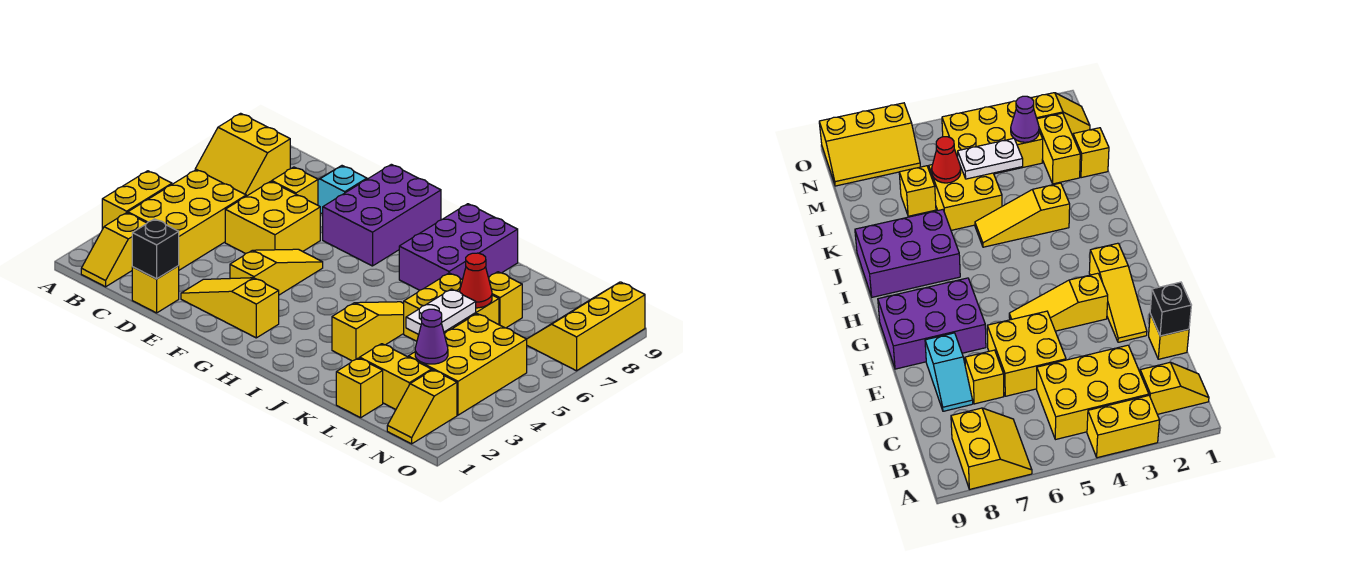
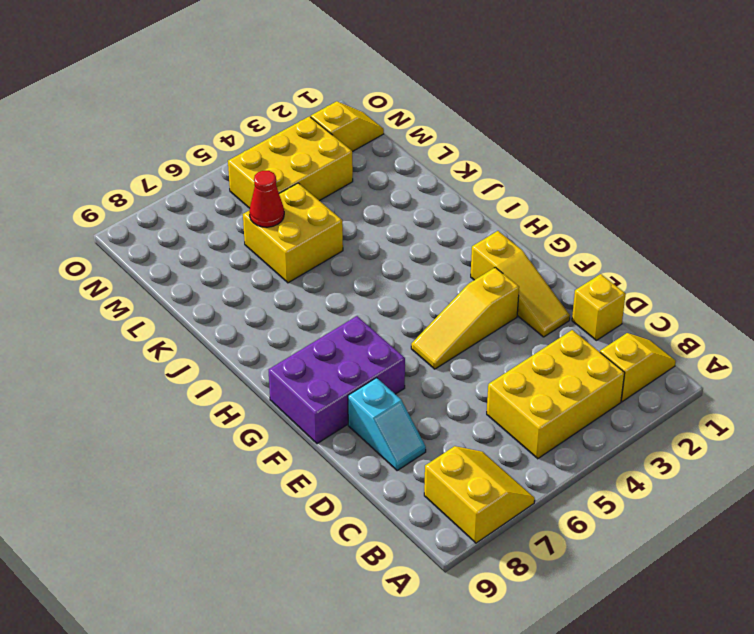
none -> yellow 1x2 brick [102,171,172,229]
none -> yellow 2x2 brick [225,181,320,254]
none -> yellow 1x1 brick [272,167,318,205]

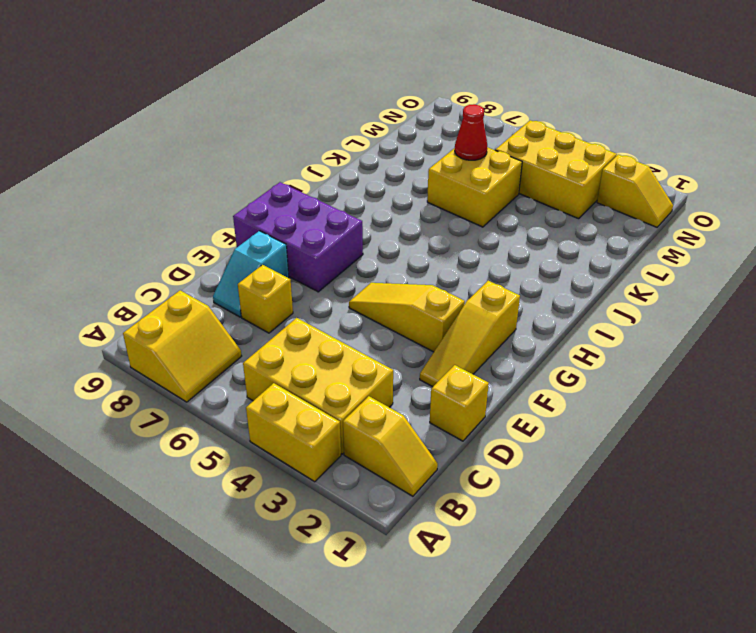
none -> yellow 2x2 brick [225,181,320,254]
none -> purple 2x3 brick [399,204,518,290]
none -> yellow 1x3 slope [332,302,404,361]

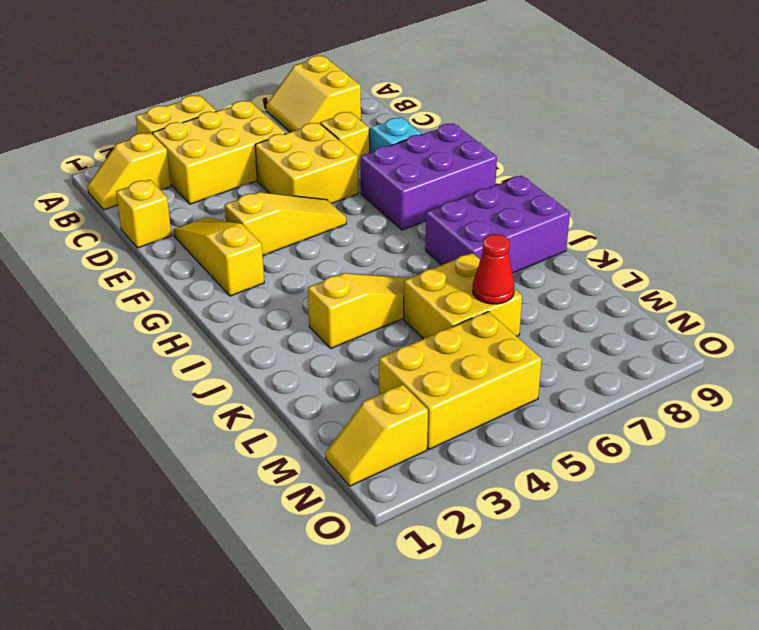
none -> yellow 1x1 brick [336,358,383,418]
none -> yellow 1x2 brick [360,344,432,409]
none -> yellow 1x1 brick [488,272,522,328]

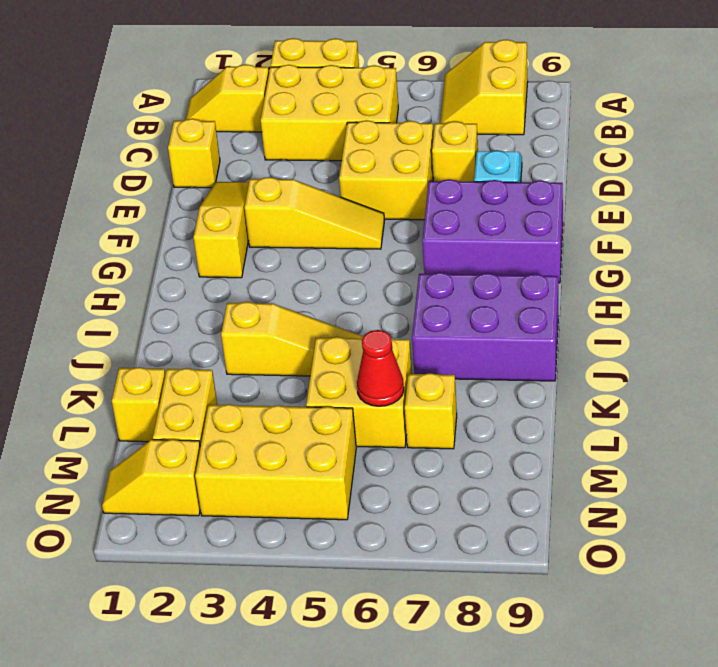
none -> yellow 2x3 slope [527,282,645,371]
none -> black 1x1 brick [132,219,179,279]
none -> white 1x2 plate [406,289,476,334]

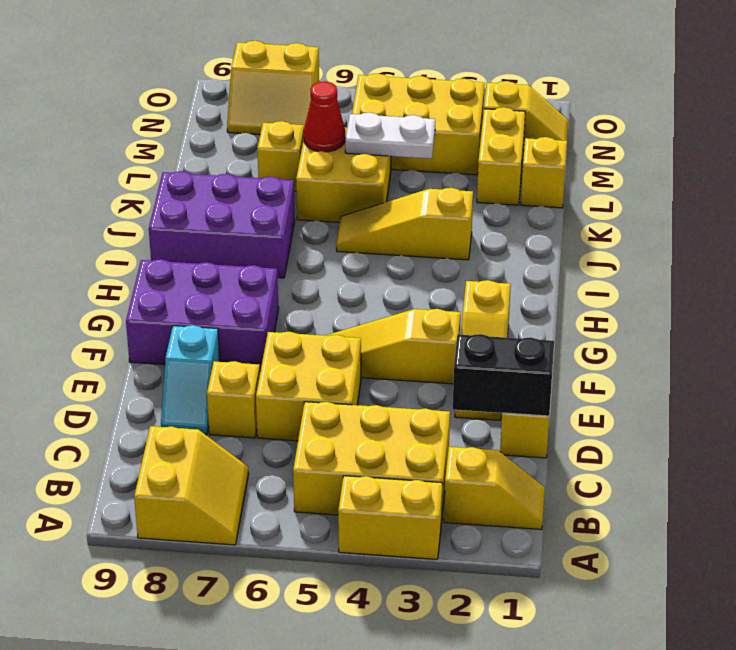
black 1x2 brick [453,334,554,416] -> black 1x1 brick [132,219,179,279]
yellow 2x2 slope [227,41,319,135] -> yellow 2x3 slope [527,282,645,371]
none -> purple 1x1 cone [415,309,448,364]

